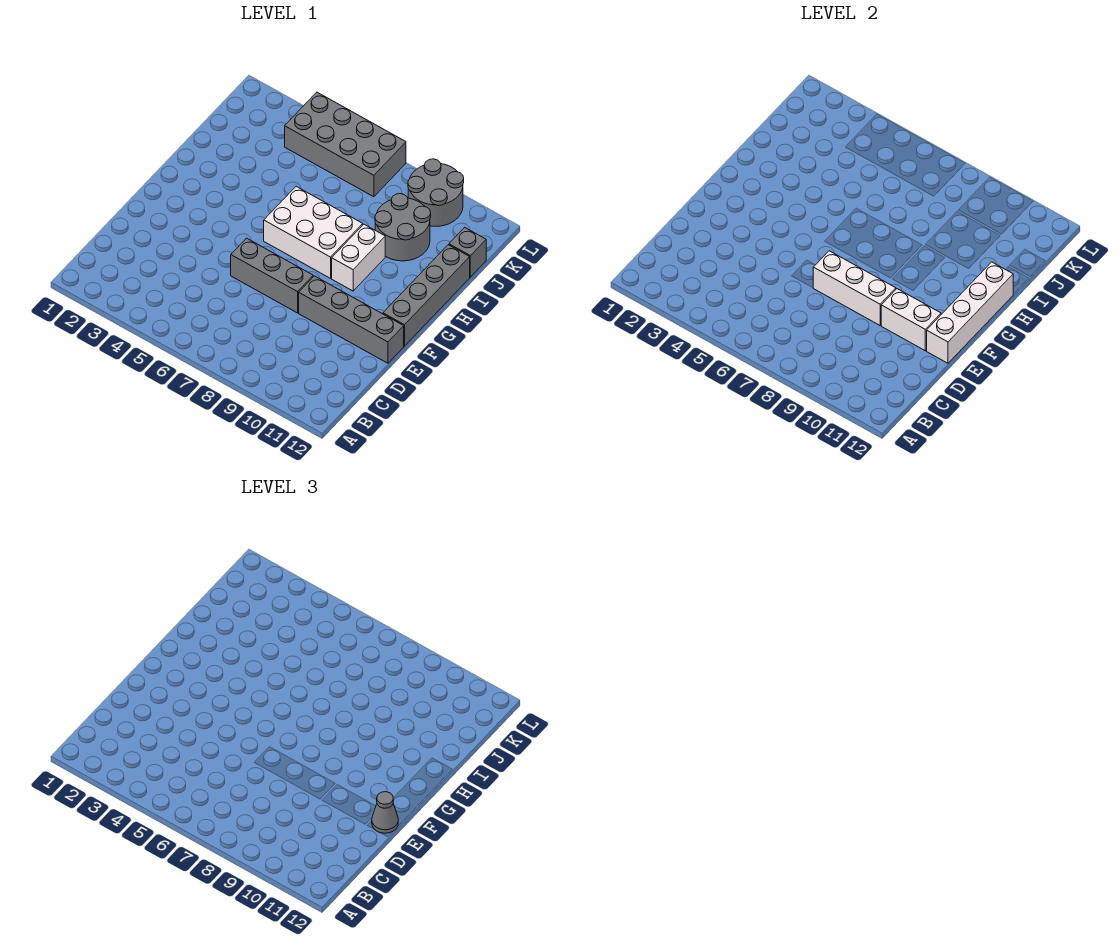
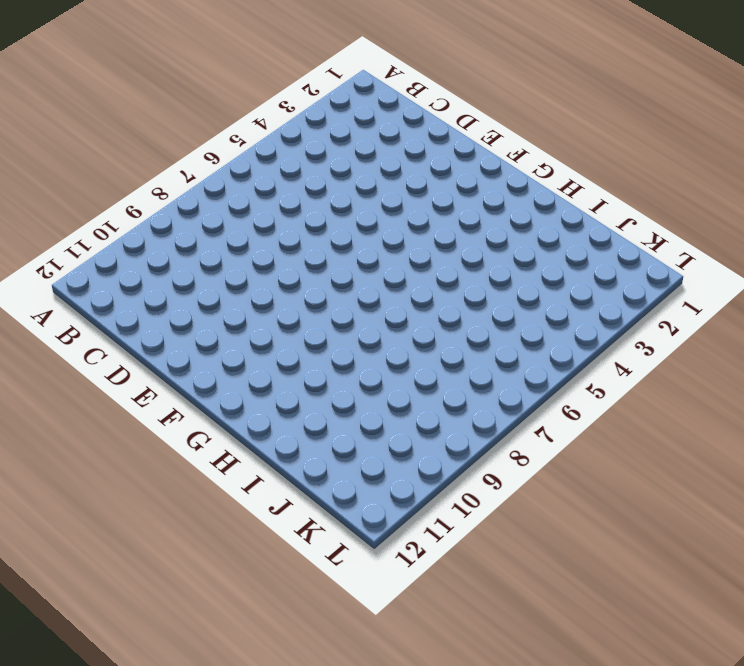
none -> grey 1x3 brick [231,238,313,313]
none -> grey 1x4 brick [299,276,404,363]
none -> grey 1x4 brick [383,245,470,346]

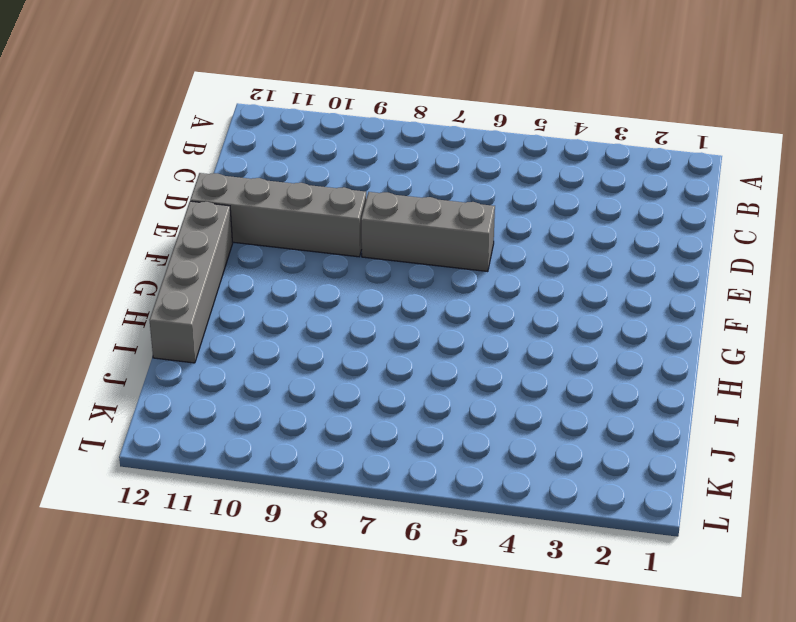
none -> white 2x3 brick [264,187,363,278]
none -> white 1x2 brick [332,224,385,291]
none -> grey 2x2 round brick [375,194,431,261]

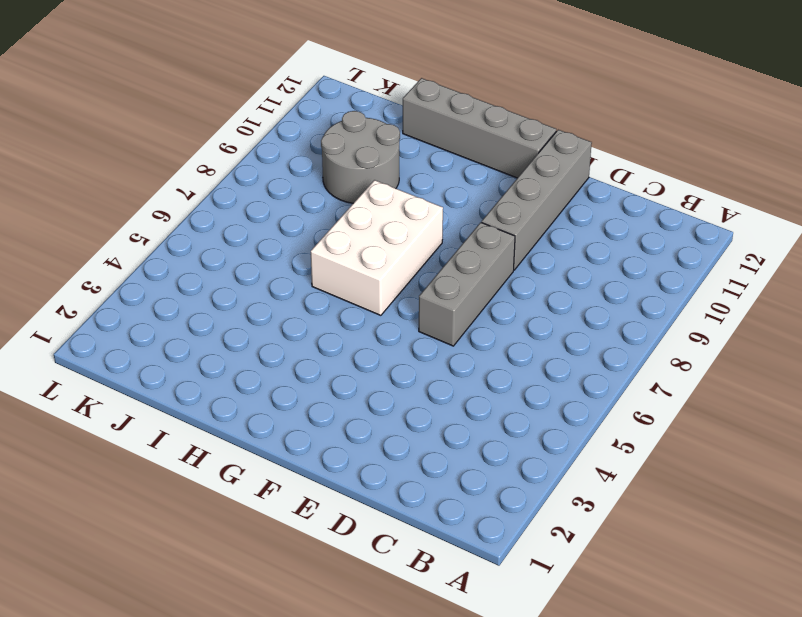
none -> white 1x2 brick [332,224,385,291]
none -> grey 1x1 brick [449,227,486,277]
none -> grey 2x4 brick [285,92,406,197]

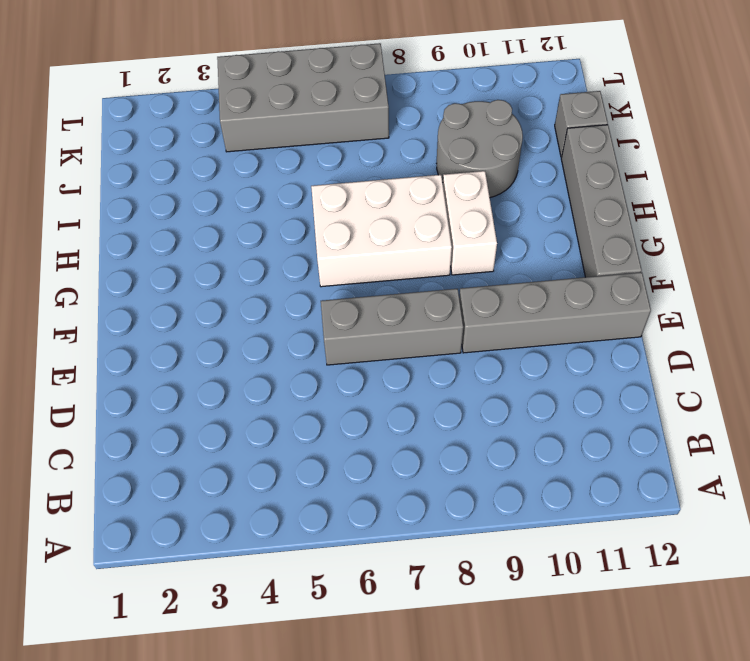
none -> grey 2x2 round brick [408,159,464,226]
none -> white 1x3 brick [813,251,896,325]
none -> white 1x2 brick [881,289,941,351]

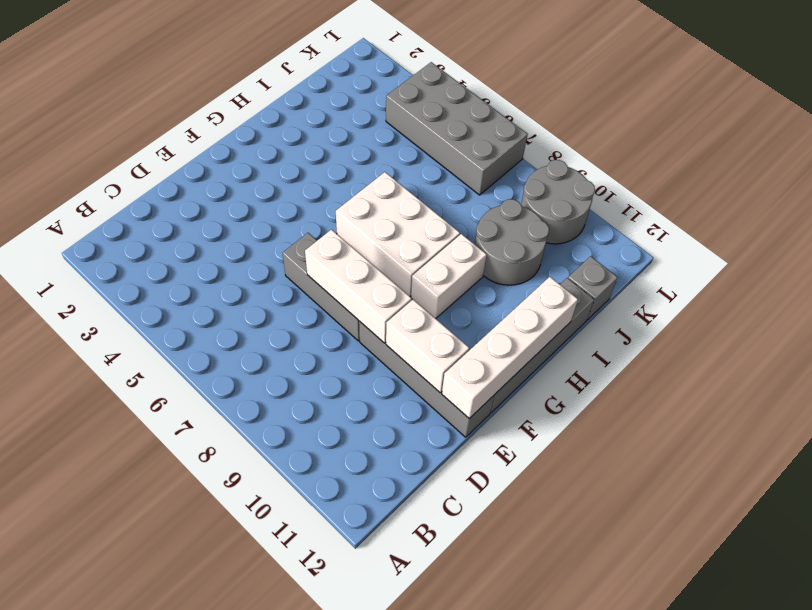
none -> grey 1x1 cone [372,792,398,833]

